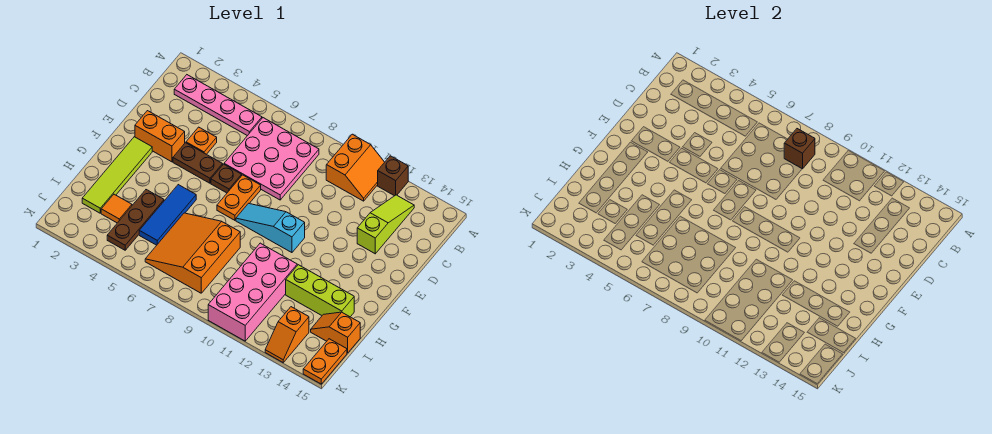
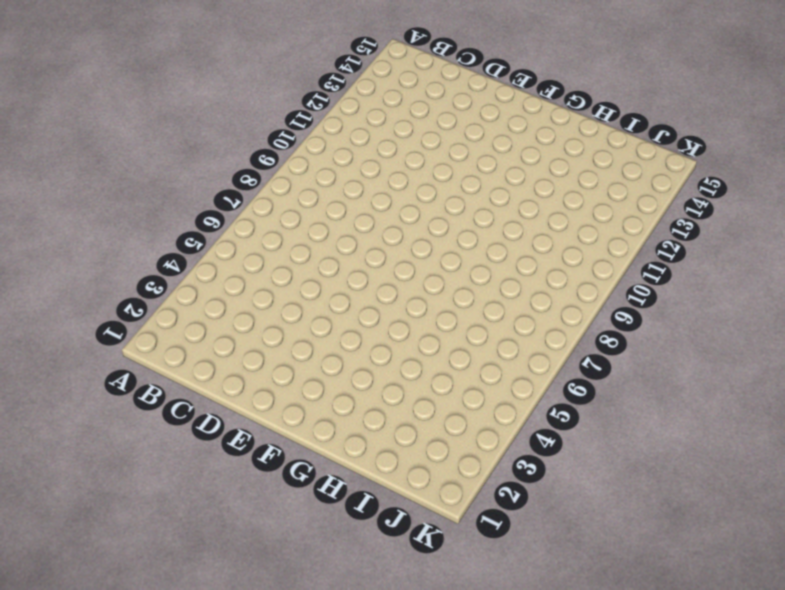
none -> orange 2x2 slope [326,134,384,201]
none -> brown 1x1 brick [378,156,408,196]
none -> pink 1x4 plate [174,75,262,136]

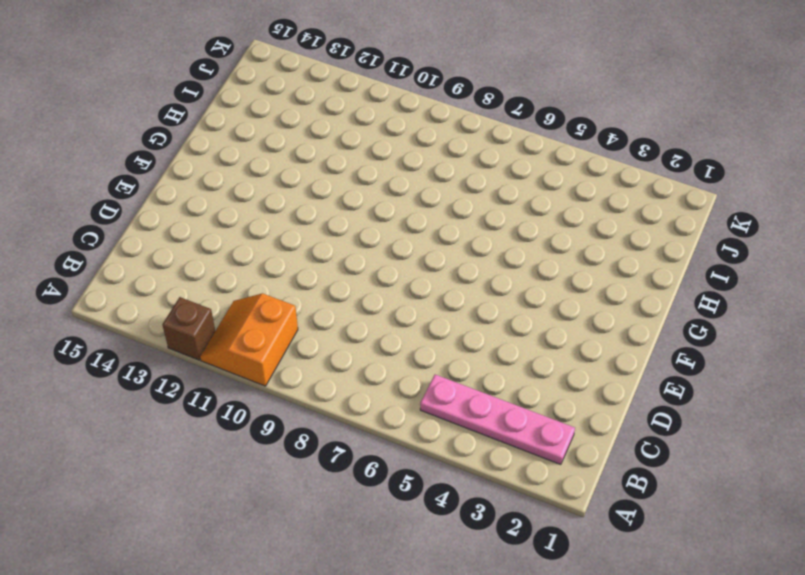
none -> pink 3x3 plate [224,118,319,200]
none -> lime 1x3 slope [357,195,414,254]
none -> orange 1x1 plate [186,127,217,154]

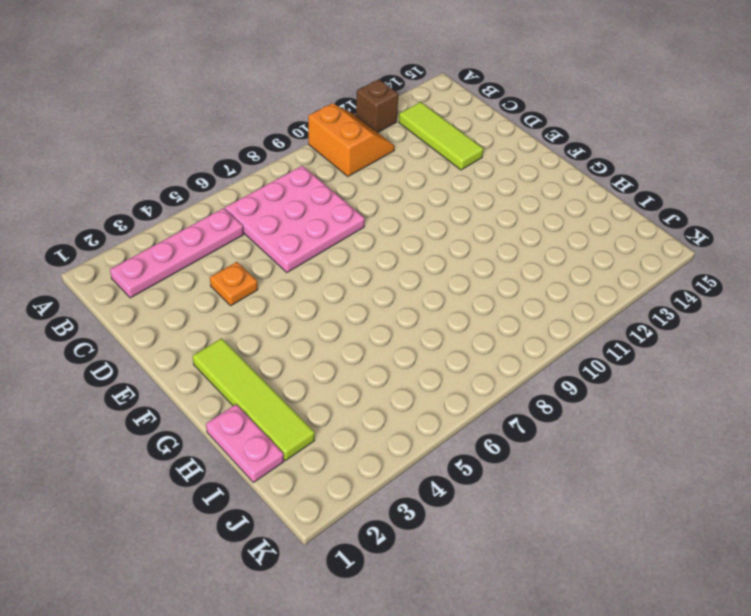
lime 1x3 tile [399,102,483,170] -> lime 1x3 slope [357,195,414,254]
pink 1x2 plate [206,404,284,483] -> none
none -> orange 1x2 brick [135,111,185,162]
none -> brown 1x2 plate [173,143,223,183]
none -> brown 1x1 plate [211,164,242,193]

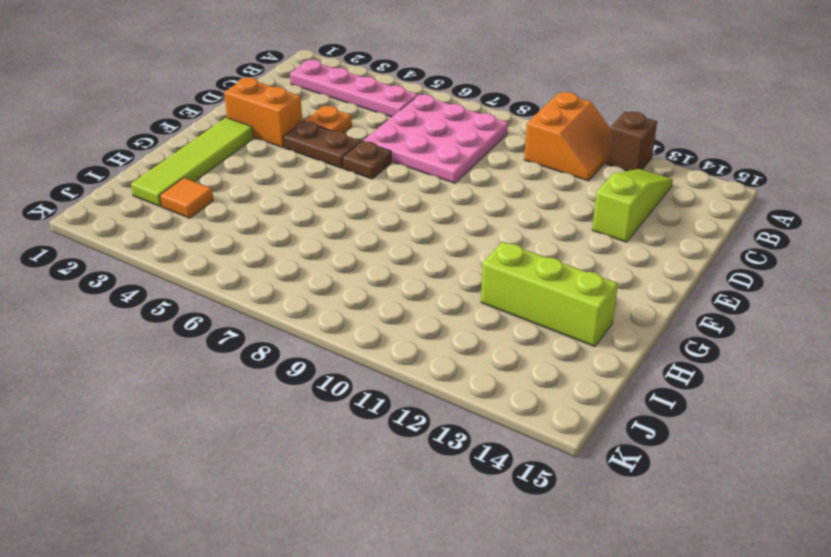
none -> orange 1x2 plate [217,175,261,220]
none -> cyan 1x3 slope [236,203,305,253]
none -> blue 1x3 tile [139,185,196,245]

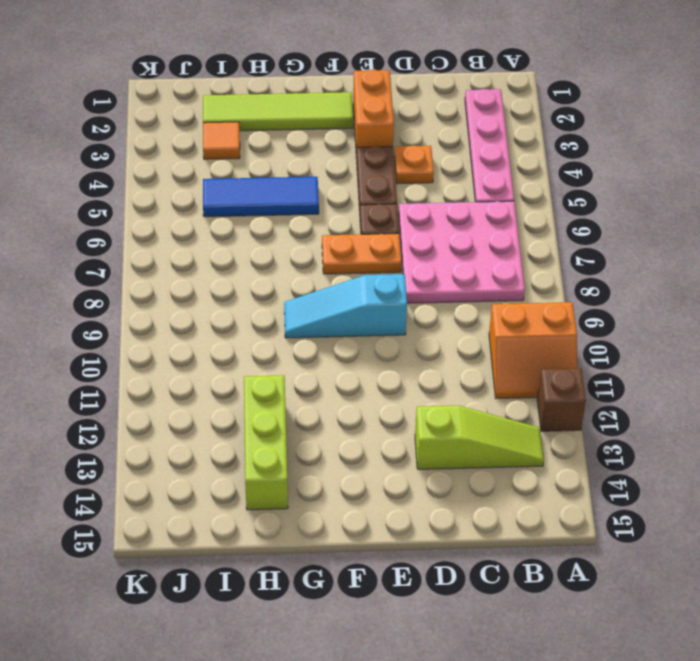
cyan 1x3 slope [284,274,407,338] -> cyan 1x3 slope turned to [236,203,305,253]
none -> brown 1x3 plate [107,190,164,250]
none -> orange 3x3 slope [145,213,240,293]
none -> pink 2x4 brick [208,243,297,341]

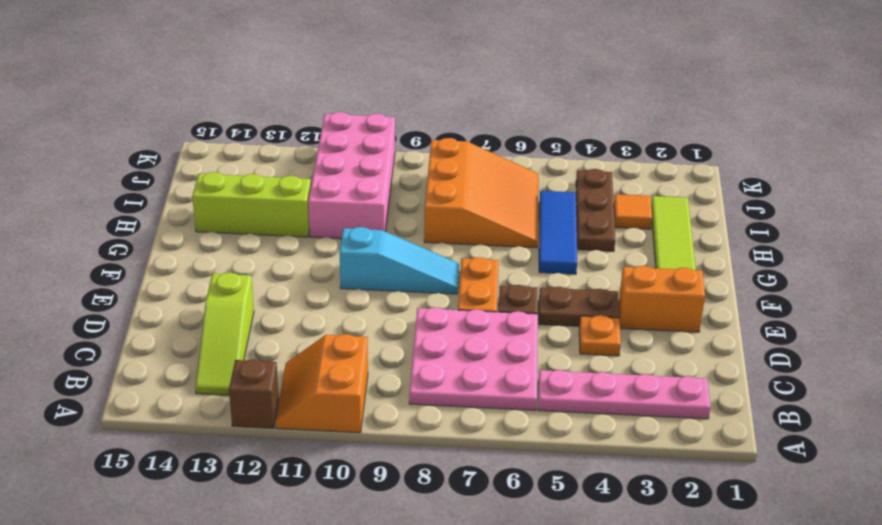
none -> orange 1x2 slope [311,312,360,353]
none -> orange 1x2 slope [265,307,309,362]
none -> orange 1x2 plate [303,339,347,384]

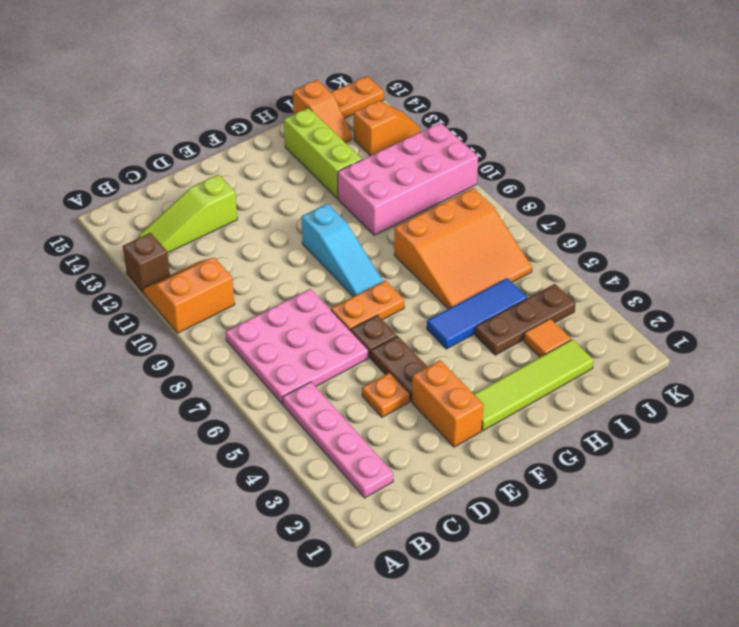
none -> brown 1x1 brick [784,129,815,169]

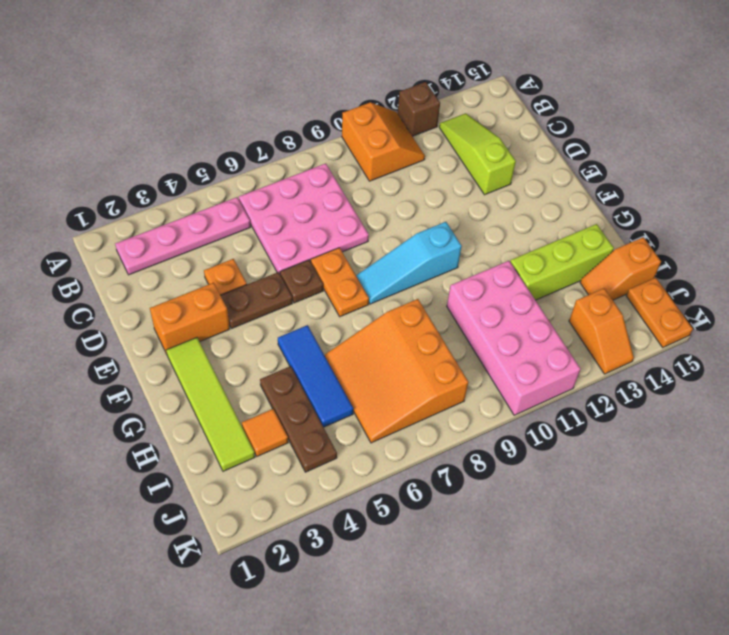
none -> brown 1x1 brick [784,129,815,169]

